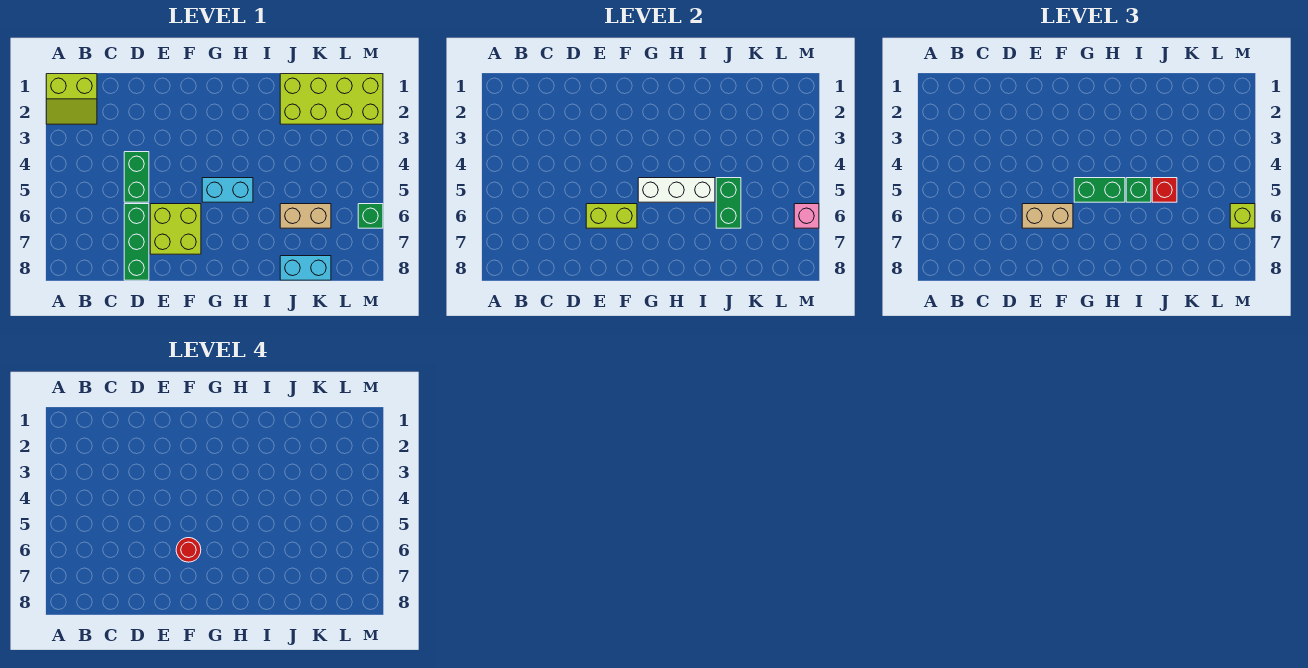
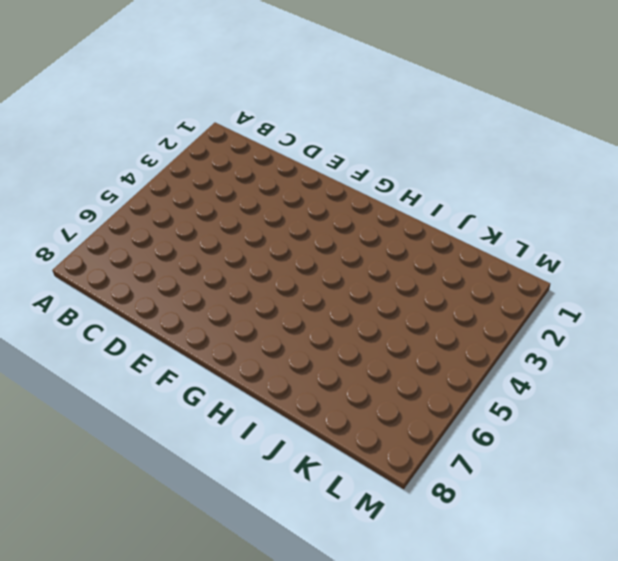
none -> lime 2x2 slope [46,74,97,124]
none -> green 1x2 brick [124,152,149,202]
none -> green 1x3 brick [124,204,149,280]

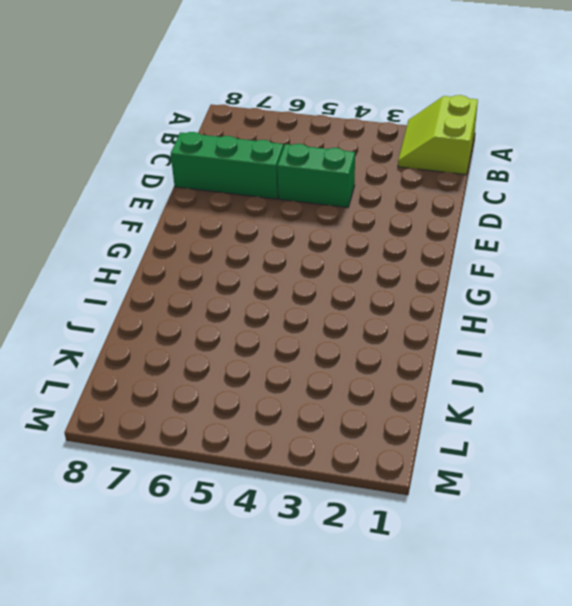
none -> lime 2x2 brick [150,204,201,254]
none -> cyan 1x2 brick [202,178,253,202]
none -> lime 2x4 brick [280,74,383,124]

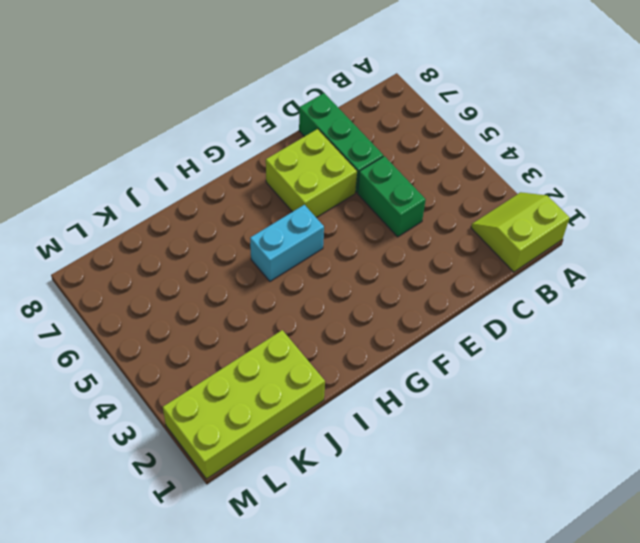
none -> tan 1x2 brick [280,204,331,228]
none -> cyan 1x2 brick [280,256,331,280]
none -> green 1x1 brick [358,204,383,228]

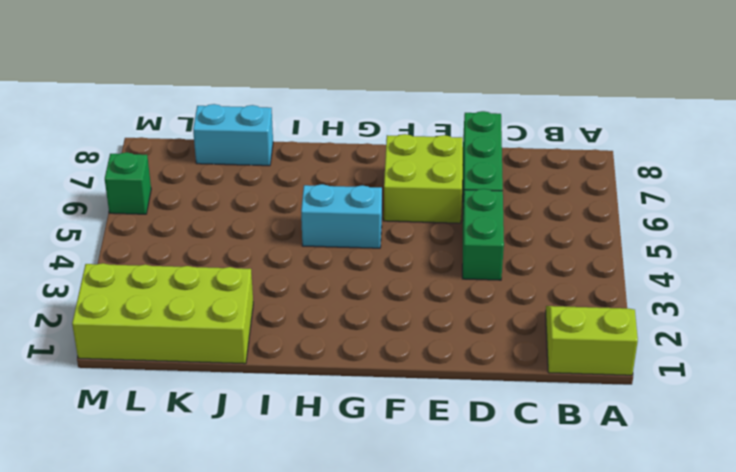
none -> tan 1x2 brick [280,204,331,228]
none -> lime 1x2 brick [586,204,637,228]
none -> white 1x3 brick [638,178,715,202]

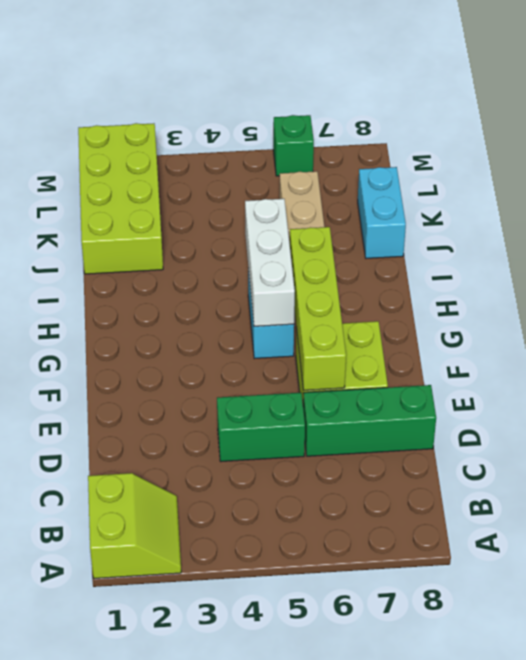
lime 1x4 brick [290,227,346,390] -> lime 1x2 brick [586,204,637,228]
none -> green 1x2 brick [716,178,741,228]
none -> pink 1x1 brick [794,204,819,228]
none -> tan 1x2 brick [1022,204,1073,228]

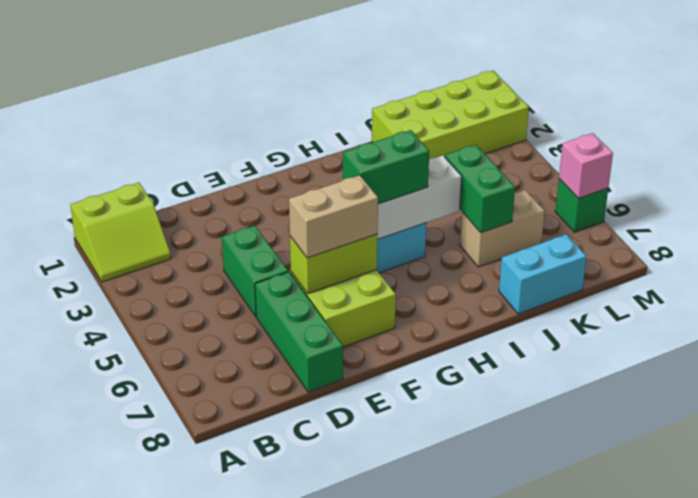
none -> green 1x1 brick [1126,178,1151,202]
none -> red 1x1 brick [1152,178,1177,202]
none -> lime 1x1 brick [1230,204,1255,228]

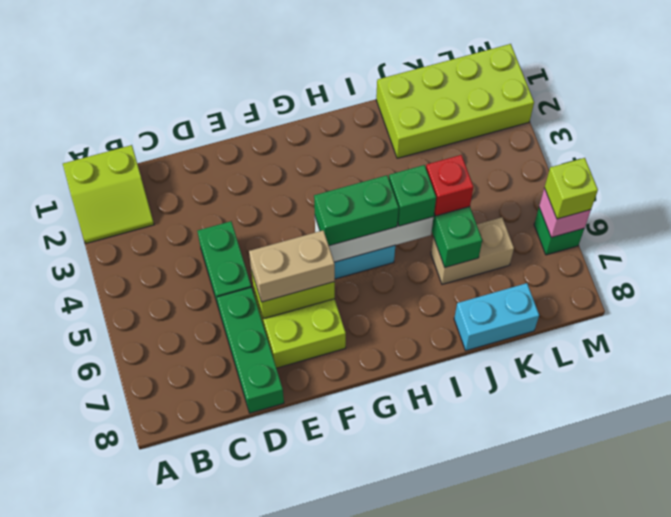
none -> red 1x1 round brick [176,538,201,562]

